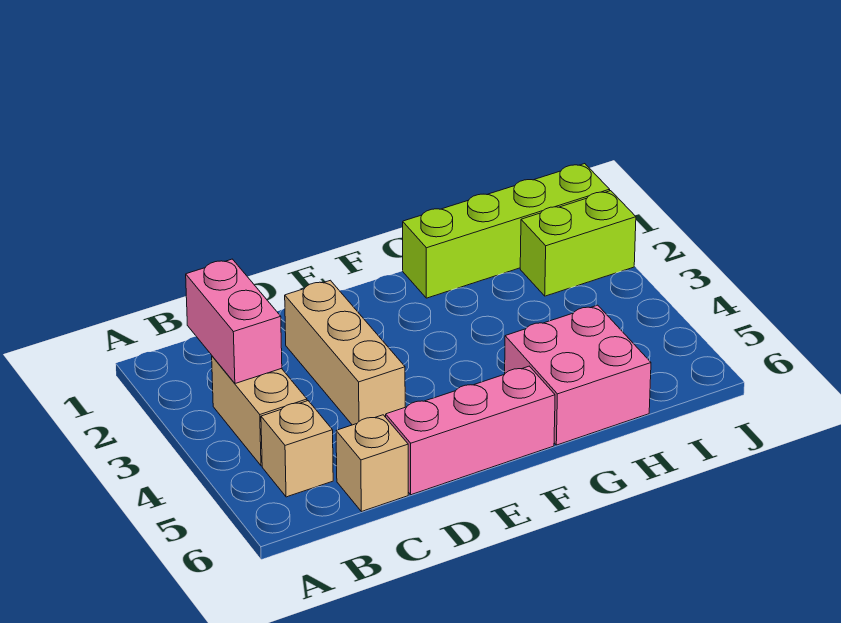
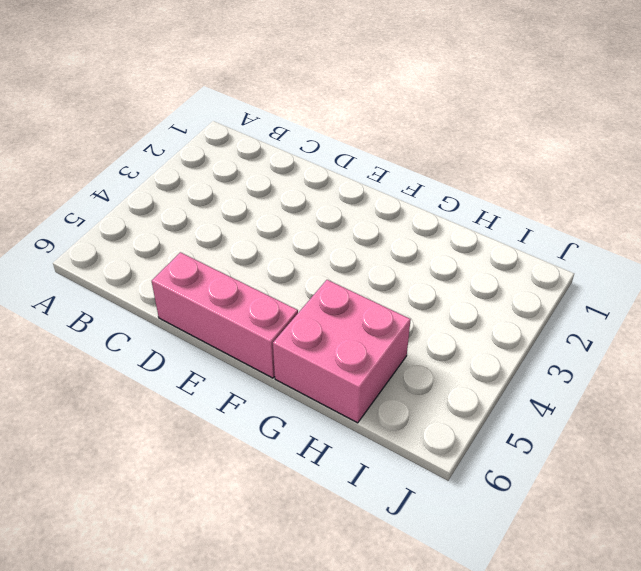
none -> tan 1x2 brick [212,356,307,466]
none -> tan 1x1 brick [261,401,333,497]

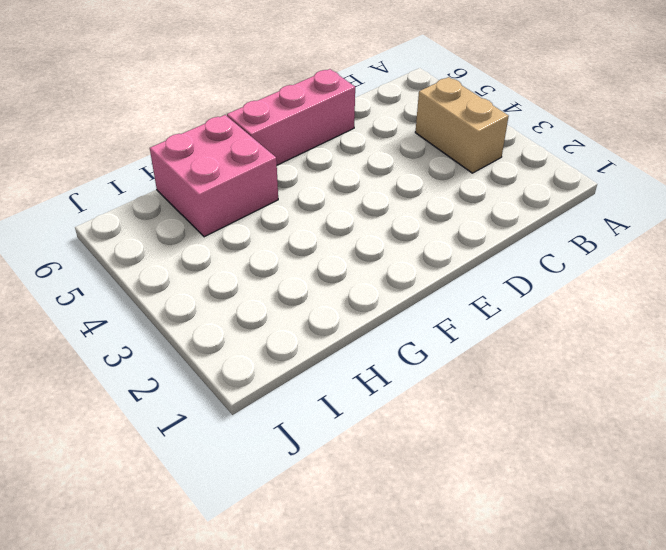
none -> tan 1x1 brick [261,401,333,497]
none -> tan 1x1 brick [336,415,408,512]

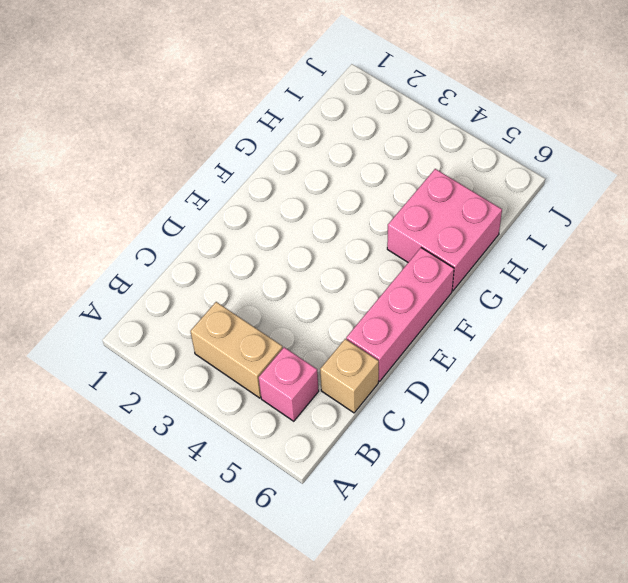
pink 1x1 brick [259,347,319,421] -> tan 1x1 brick [261,401,333,497]
none -> tan 1x3 brick [285,280,405,425]
none -> lime 1x4 brick [403,164,610,298]

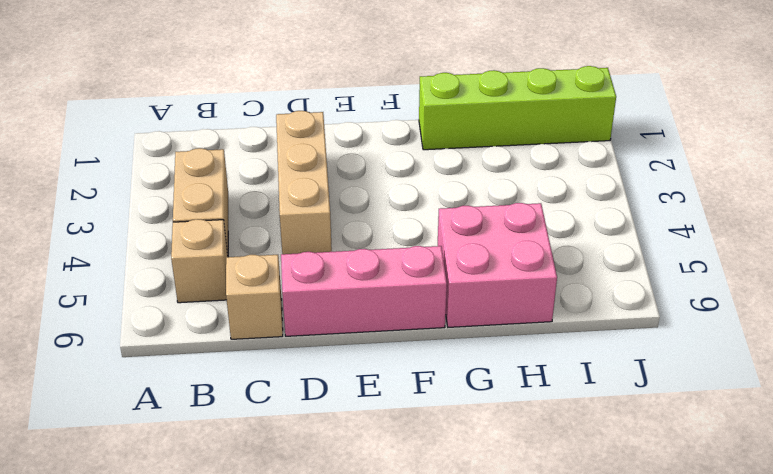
none -> lime 1x2 brick [520,191,636,296]
none -> pink 1x2 brick [186,259,282,383]

